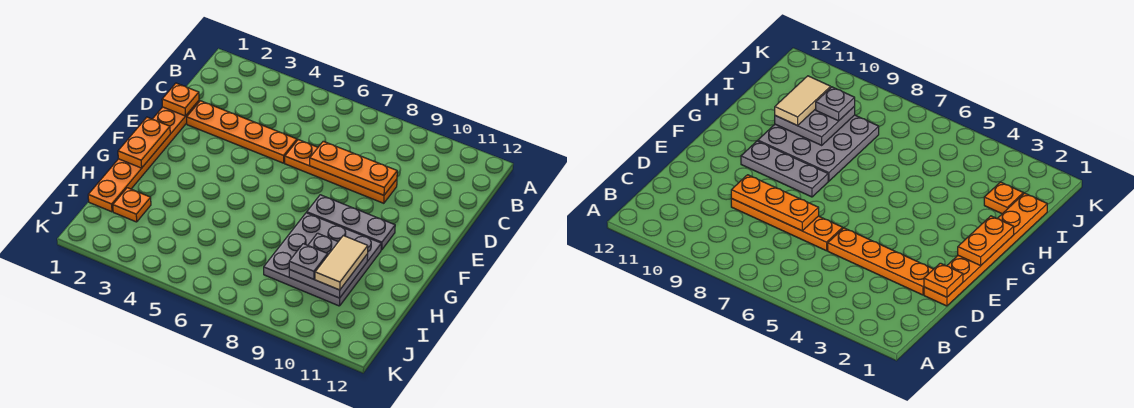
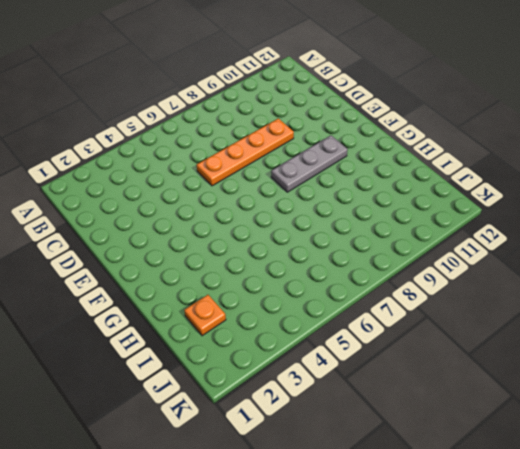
none -> orange 1x6 plate [88,101,199,212]
none -> orange 1x4 plate [187,101,297,163]
none -> grey 3x3 plate [264,213,381,306]

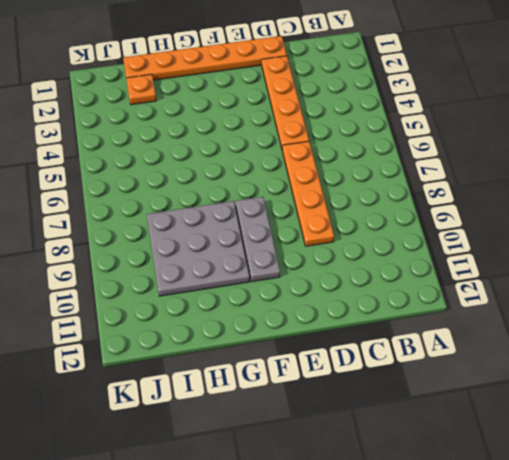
none -> orange 1x1 plate [162,83,199,116]
none -> orange 1x3 plate [310,141,397,195]
none -> orange 1x2 plate [118,117,170,168]

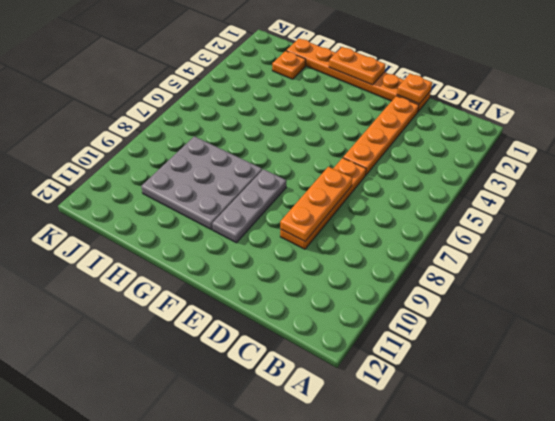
none -> grey 2x2 plate [289,233,368,298]
none -> tan 1x2 tile [315,236,368,290]
none -> grey 1x1 plate [289,244,328,279]

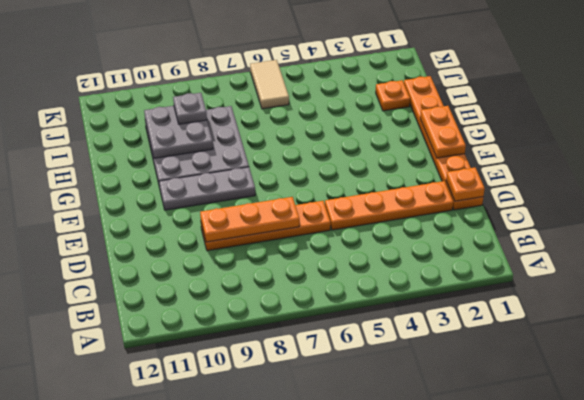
tan 1x2 tile [250,60,289,109] -> tan 1x2 tile moved to [315,236,368,290]

